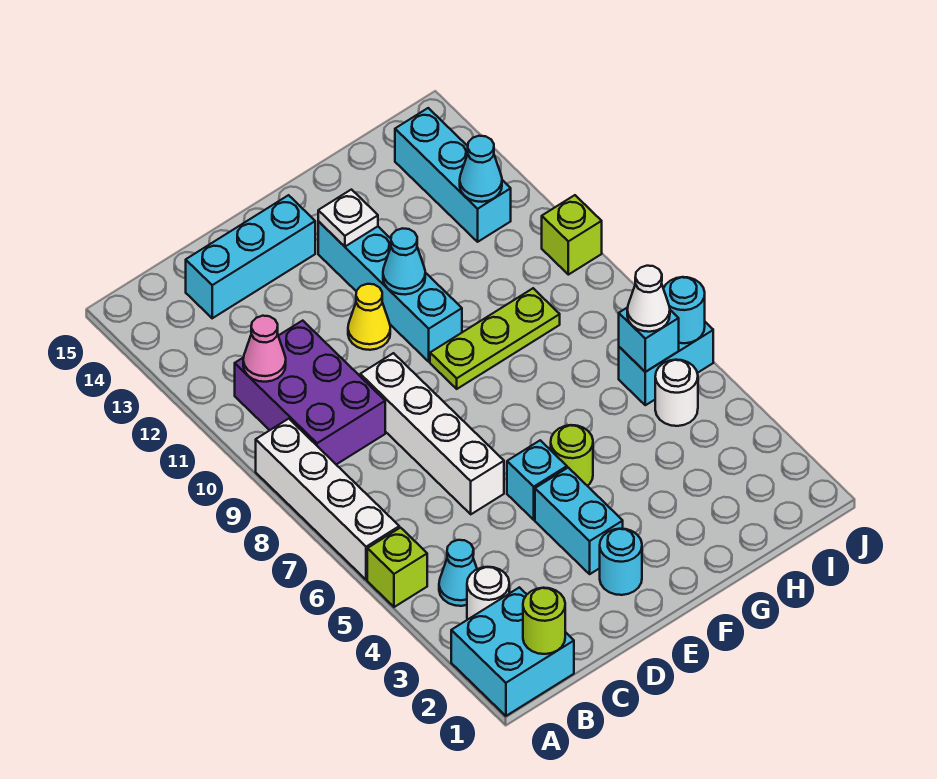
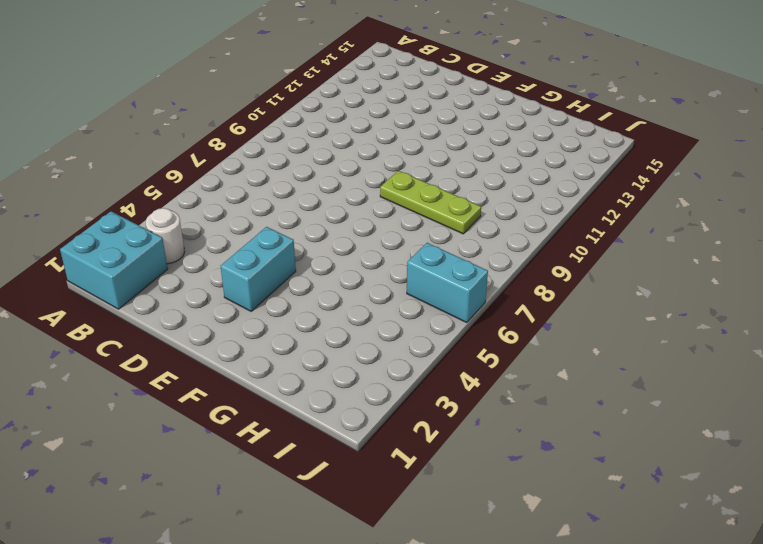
none -> lime 1x1 brick [367,528,427,607]
none -> white 1x4 brick [256,419,399,580]
none -> cyan 1x1 cone [439,540,477,606]

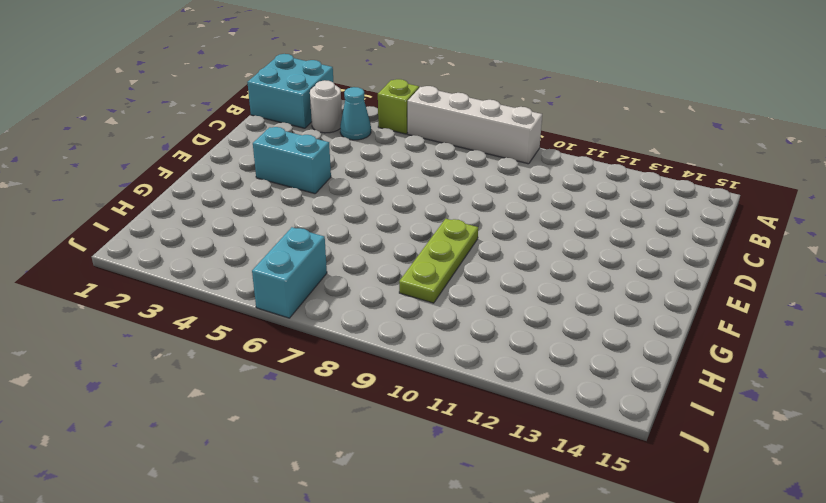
none -> purple 2x3 brick [235,321,385,464]
none -> cyan 1x3 brick [186,195,315,318]
none -> white 1x4 brick [360,353,504,514]

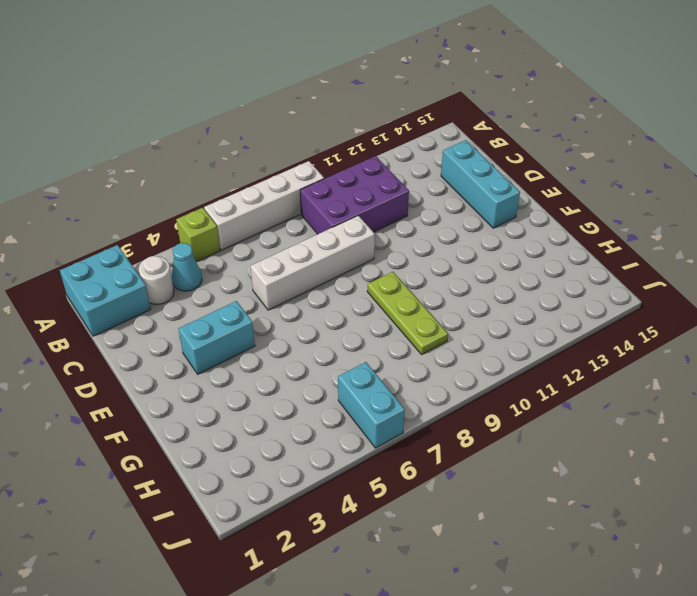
none -> cyan 1x1 round brick [600,529,642,595]
none -> cyan 1x1 brick [507,440,567,520]
none -> yellow 1x1 cone [348,284,390,350]

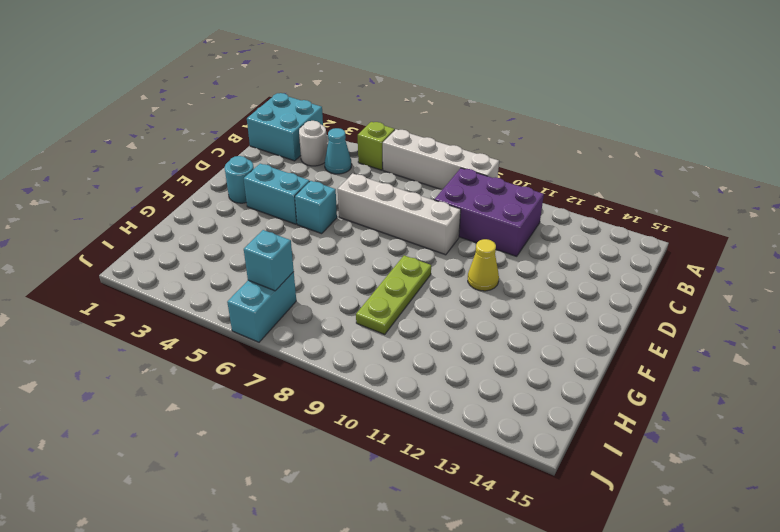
none -> cyan 1x3 brick [186,195,315,318]
none -> lime 1x1 round brick [551,425,593,486]
none -> cyan 1x4 brick [318,221,462,362]

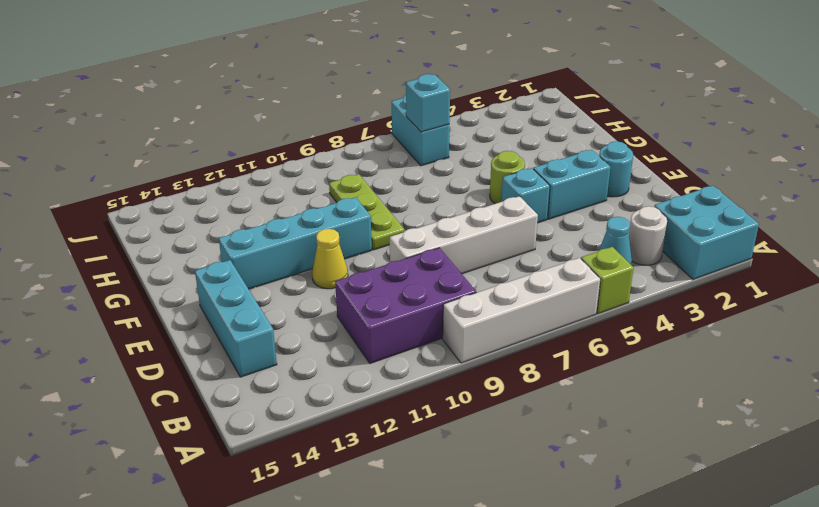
none -> white 1x1 round brick [655,360,698,426]
none -> cyan 1x3 brick [395,108,511,242]
none -> lime 1x1 brick [542,195,602,275]

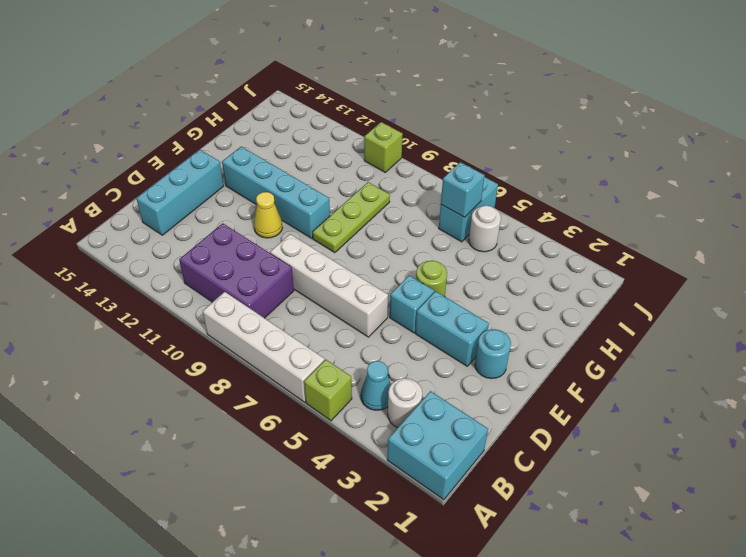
none -> cyan 1x3 brick [395,108,511,242]
none -> lime 1x1 round brick [523,588,565,654]
none -> pink 1x1 cone [243,316,286,382]

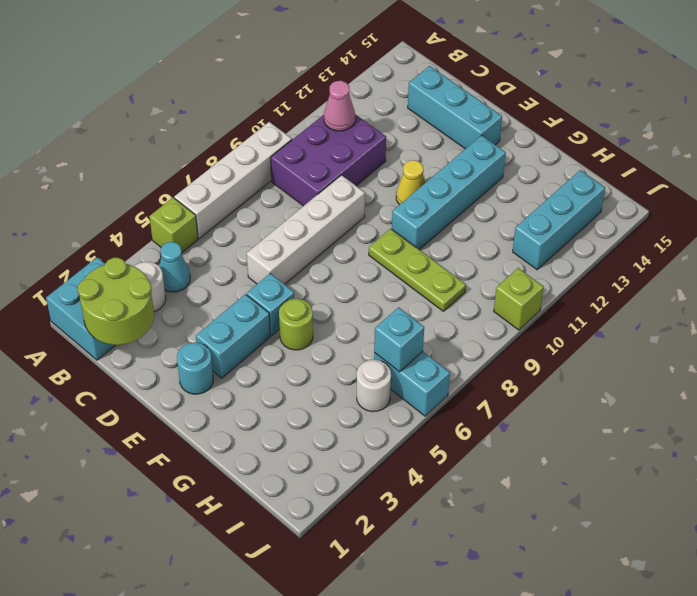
lime 2x2 round brick [78,258,154,345] -> lime 1x1 round brick [523,588,565,654]
none -> cyan 1x1 cone [383,228,425,294]
none -> white 1x1 plate [318,190,378,246]
none -> cyan 1x1 cone [460,136,502,202]

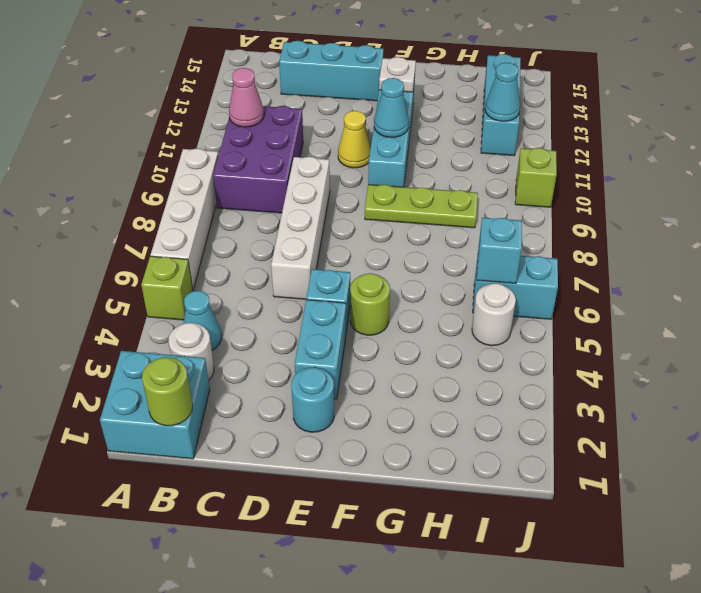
none -> cyan 1x1 round brick [663,277,705,343]
none -> white 1x1 cone [627,266,670,332]

